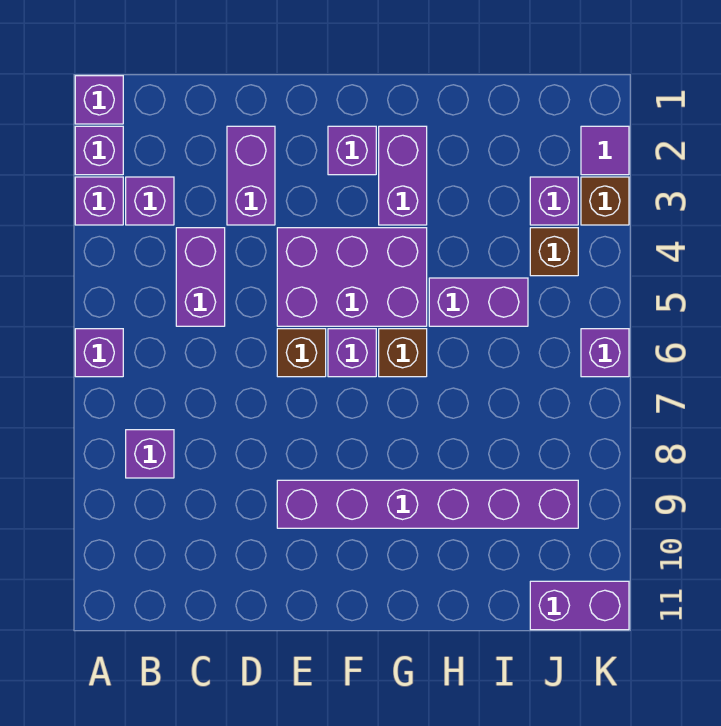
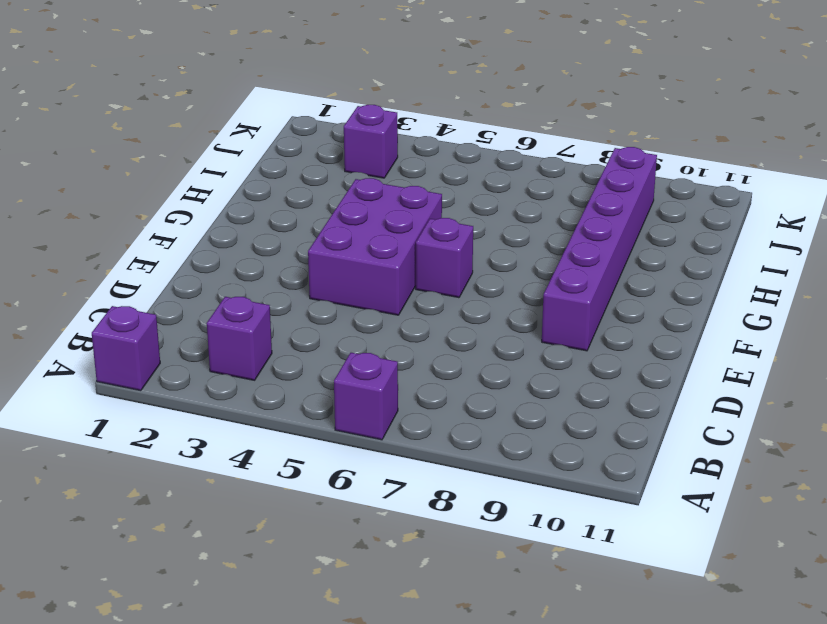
none -> purple 1x1 brick [75,126,123,175]
none -> purple 1x1 brick [75,177,123,225]
none -> purple 1x1 brick [126,430,174,478]

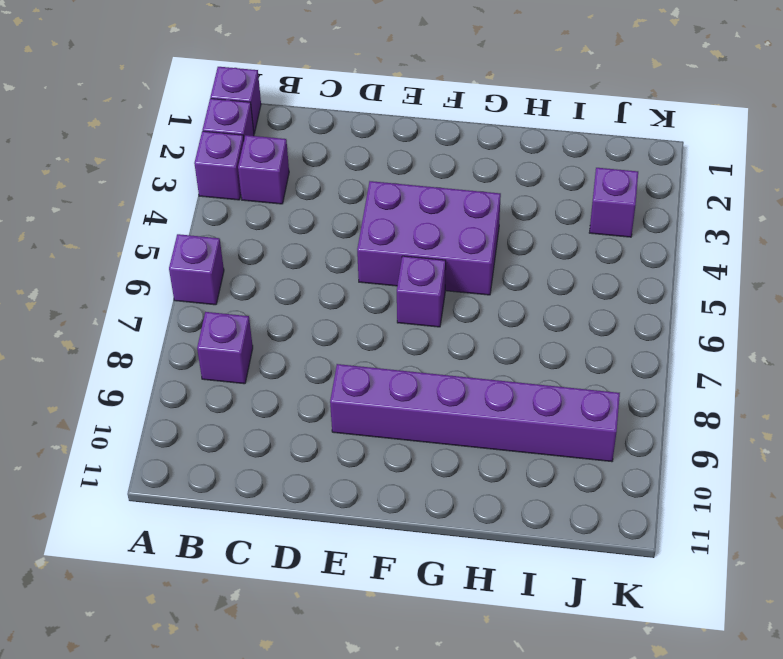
none -> purple 1x2 brick [176,228,225,326]
none -> purple 1x2 brick [227,126,275,225]
none -> brown 1x1 brick [277,329,326,377]

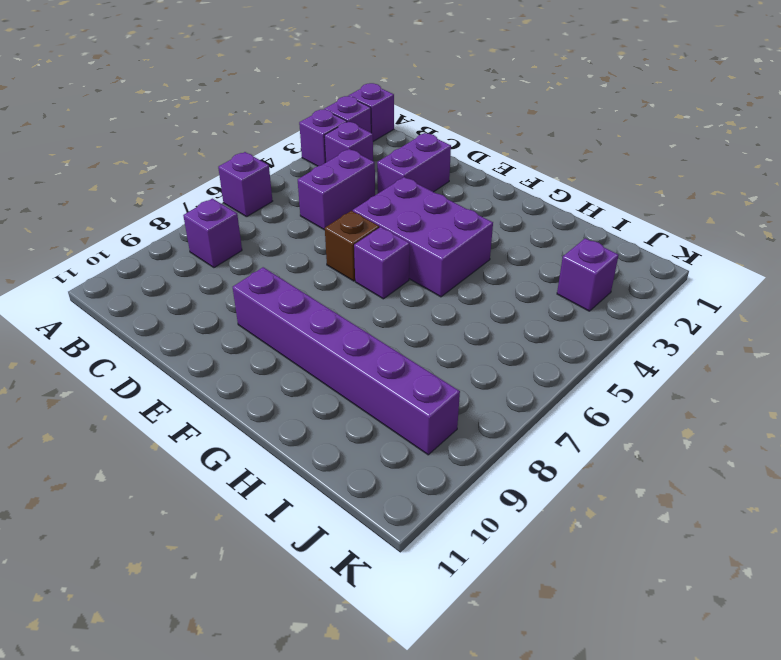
none -> purple 1x1 brick [328,126,376,175]
none -> purple 1x2 brick [379,126,427,225]
none -> brown 1x1 brick [379,329,427,377]

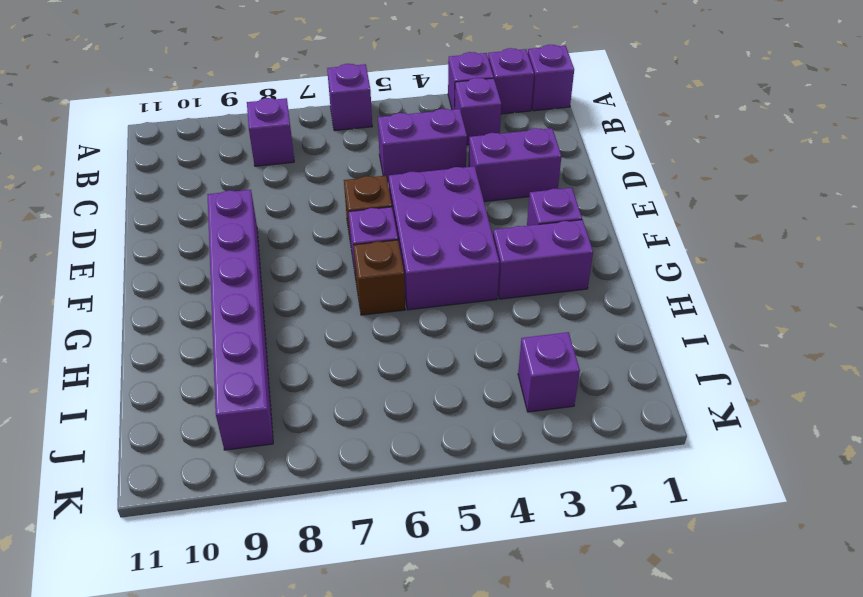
none -> purple 1x2 brick [429,278,528,326]
none -> brown 1x1 brick [530,228,578,276]
none -> purple 1x2 brick [530,581,629,630]

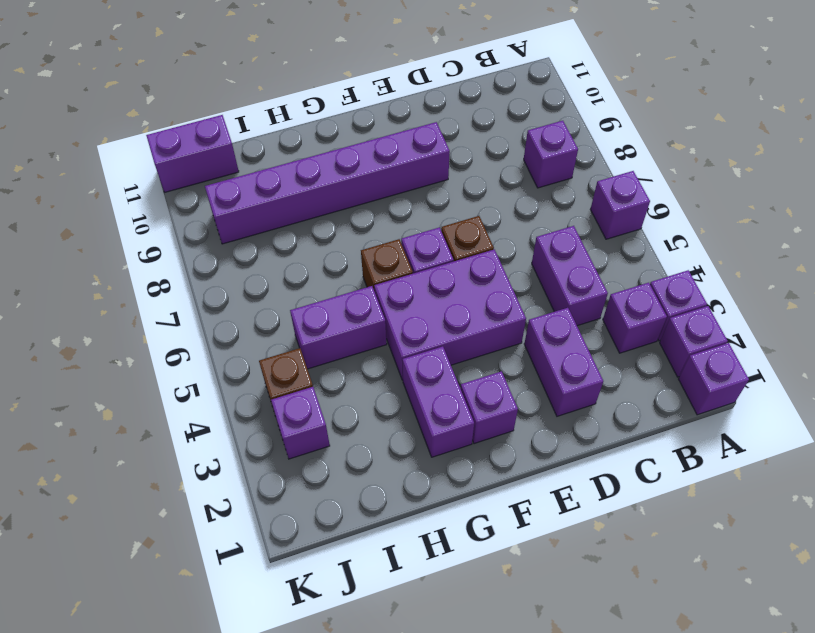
none -> purple 1x1 tile [581,126,629,175]
none -> brown 1x1 brick [581,177,629,225]
none -> purple 1x1 brick [581,329,629,377]

